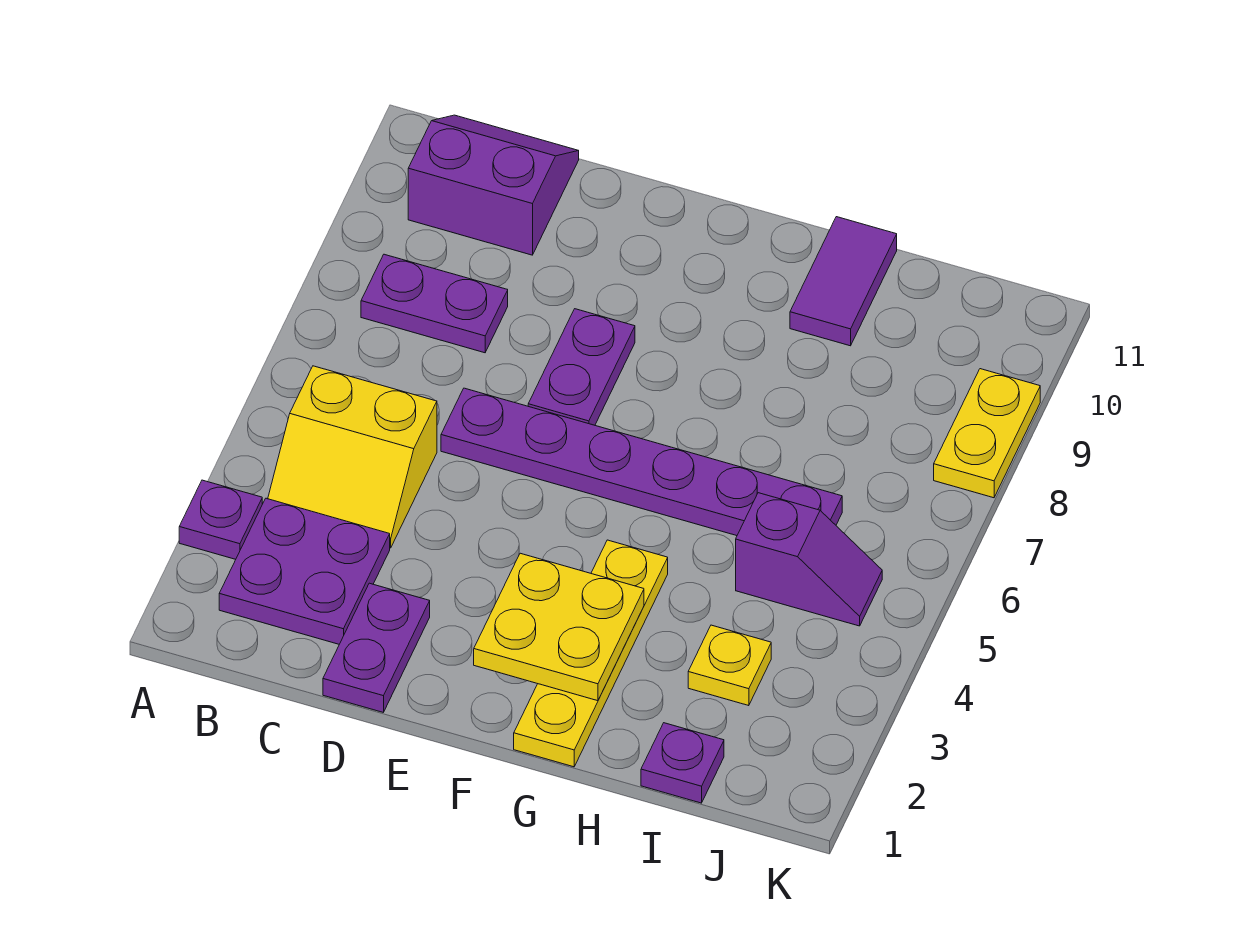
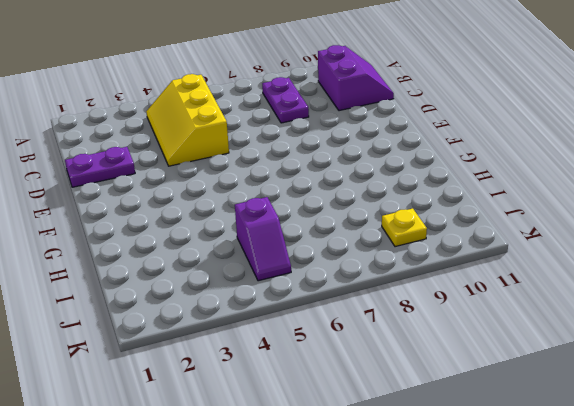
yellow 2x3 slope [146,74,229,166] -> yellow 2x2 slope [268,366,437,548]
yellow 1x1 plate [382,208,427,247] -> yellow 1x1 plate moved to [688,625,771,706]
none -> purple 1x1 plate [179,480,262,559]
none -> purple 2x2 plate [219,498,390,644]
none -> purple 1x6 plate [441,388,842,536]

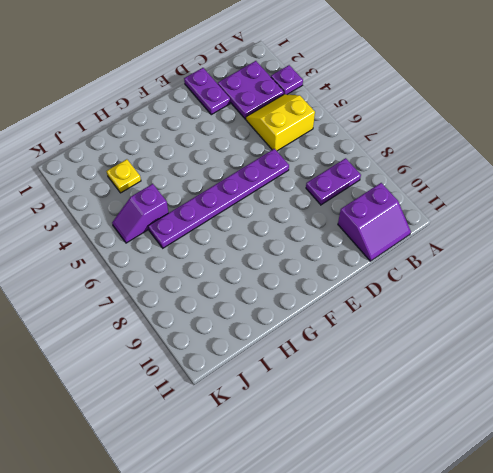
none -> purple 1x2 plate [528,309,635,425]
none -> yellow 1x4 plate [514,540,668,767]
none -> purple 1x2 tile [790,217,897,346]

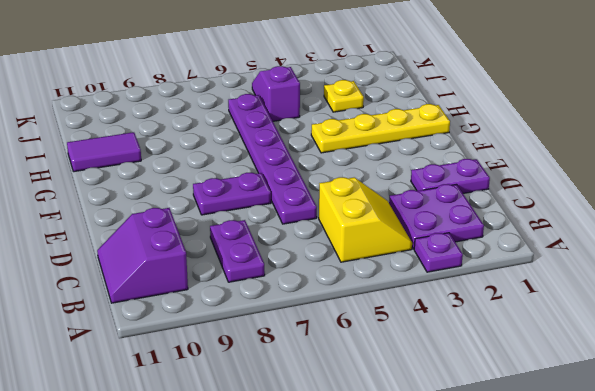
none -> purple 1x1 plate [641,723,724,803]
none -> yellow 1x2 plate [934,369,1040,498]
none -> yellow 2x2 plate [474,553,644,701]

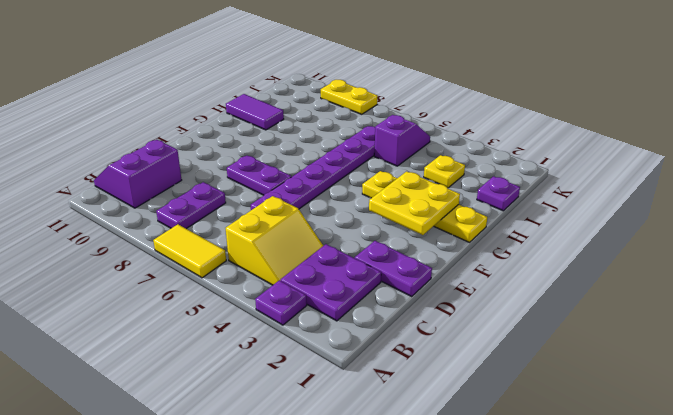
yellow 1x2 tile [153,224,226,278] -> none

